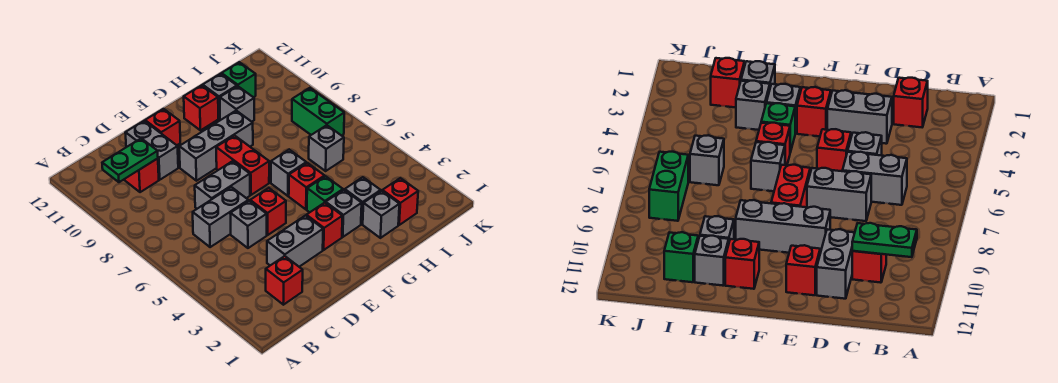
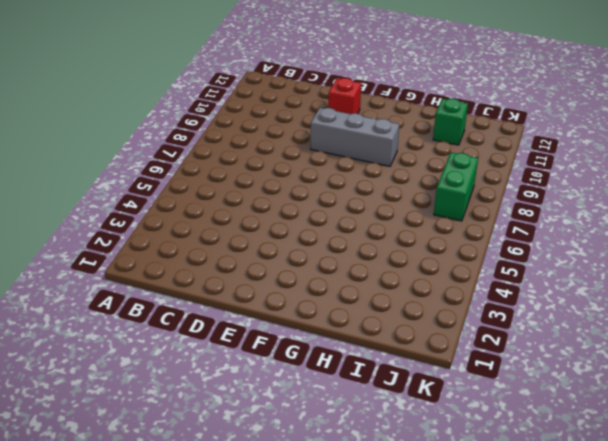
none -> red 1x1 brick [266,256,303,305]
none -> grey 1x2 brick [193,187,248,247]
none -> red 1x1 brick [124,158,159,192]

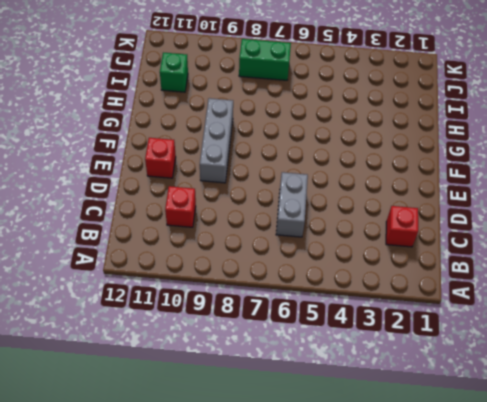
none -> grey 1x2 brick [267,216,323,267]
none -> grey 1x1 brick [230,201,267,248]
none -> grey 1x2 brick [195,161,250,209]

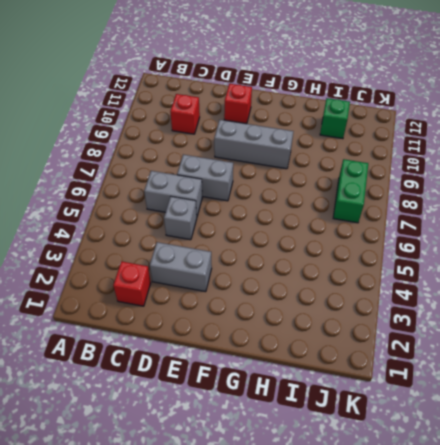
none -> grey 1x2 brick [125,121,178,180]
none -> red 1x1 brick [250,188,286,235]
none -> red 1x1 brick [306,203,343,250]

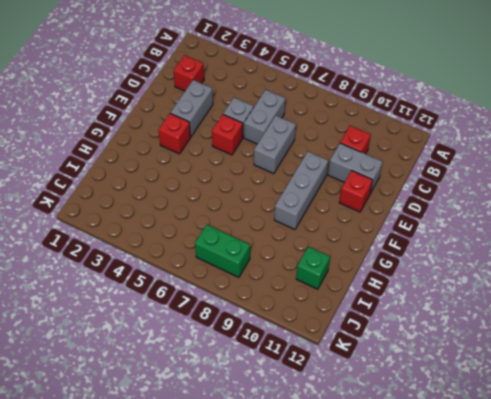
none -> red 1x2 brick [216,136,269,195]
none -> grey 1x1 brick [326,190,362,237]
none -> green 1x1 brick [307,176,343,212]

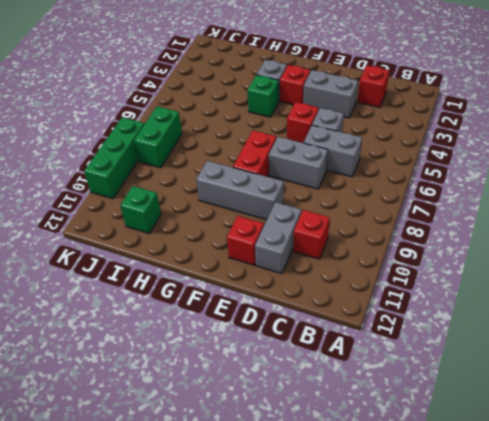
green 1x3 brick [84,117,144,199] -> none
none -> red 1x1 brick [289,163,325,209]
none -> grey 1x1 brick [271,150,306,196]
none -> red 1x1 brick [184,85,218,130]

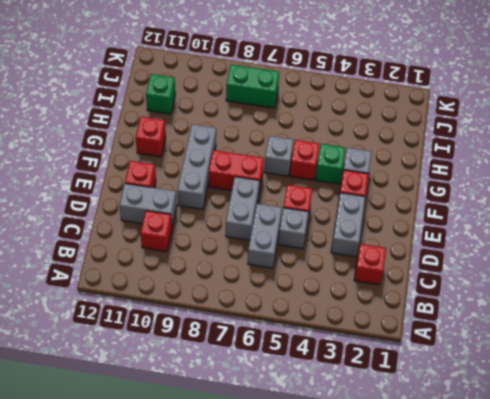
none -> grey 1x1 brick [363,191,399,238]
none -> grey 1x1 brick [345,177,381,224]
none -> grey 1x1 brick [220,86,254,122]

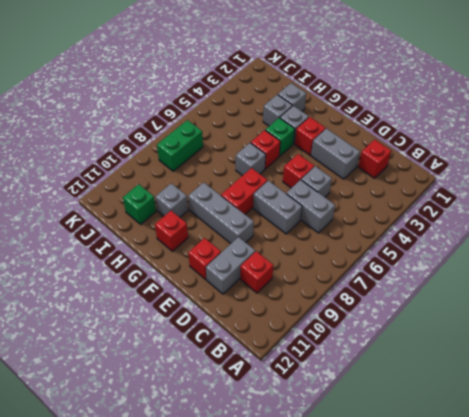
none -> grey 1x1 brick [203,74,237,118]
none -> red 1x1 brick [382,178,418,225]
none -> grey 1x1 brick [309,125,344,171]

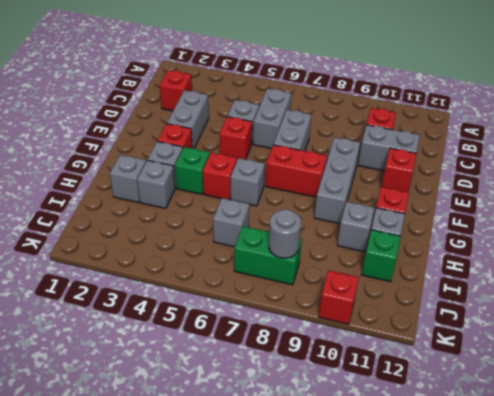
grey 1x1 round brick [269,209,301,258] -> none
red 1x1 brick [319,270,359,324] -> red 1x1 brick moved to [382,178,418,225]
none -> green 1x2 plate [102,138,158,182]

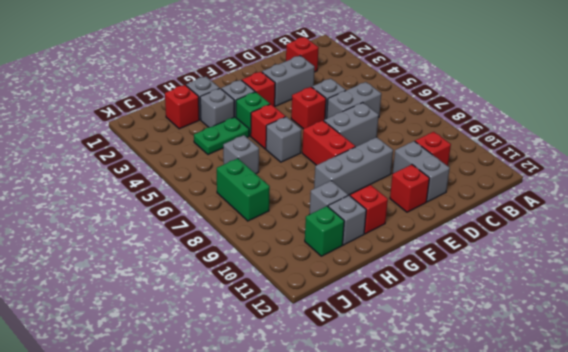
green 1x2 plate [194,117,249,155] -> green 1x2 plate moved to [102,138,158,182]

